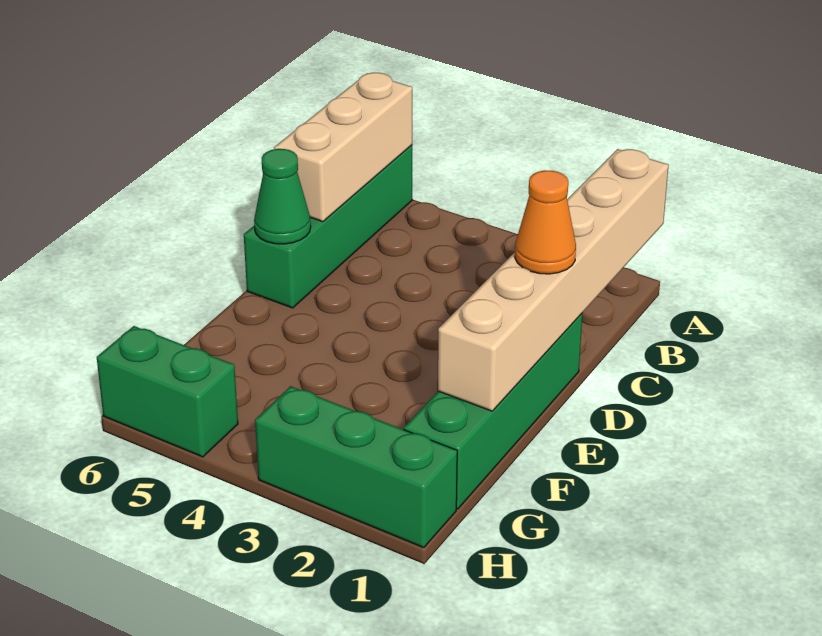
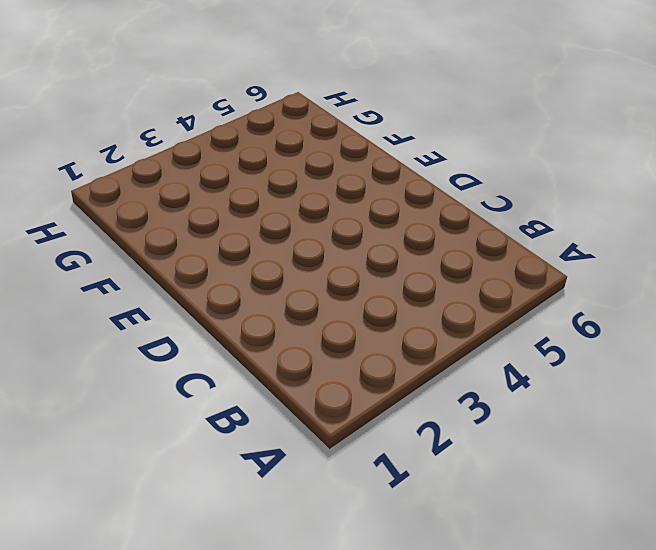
none -> green 1x4 brick [244,145,412,308]
none -> green 1x4 brick [404,314,582,509]

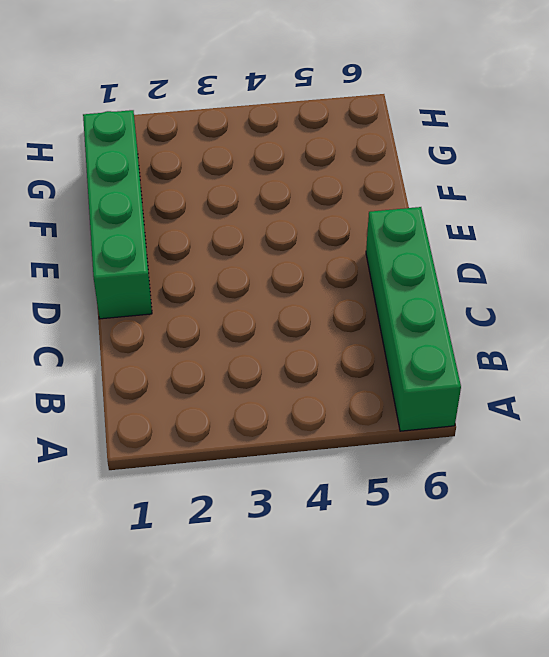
none -> green 1x3 brick [255,386,457,548]
none -> green 1x2 brick [97,326,238,457]

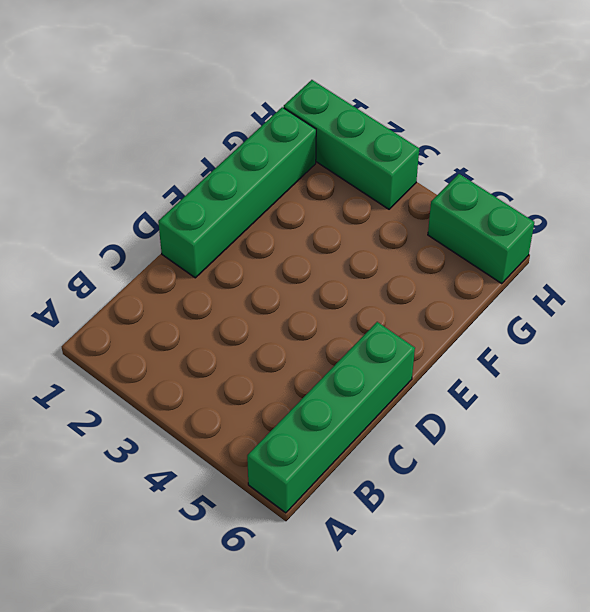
none -> tan 1x6 brick [438,149,669,411]
none -> tan 1x3 brick [274,73,412,222]

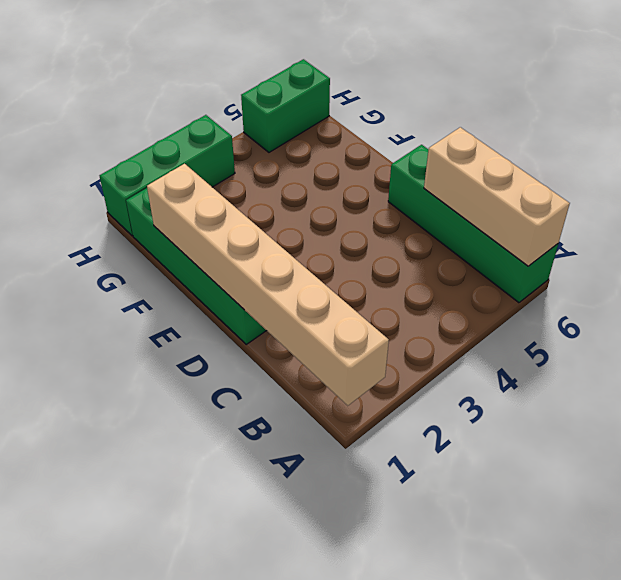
none -> green 1x1 cone [254,149,311,244]
none -> orange 1x1 cone [515,170,576,274]

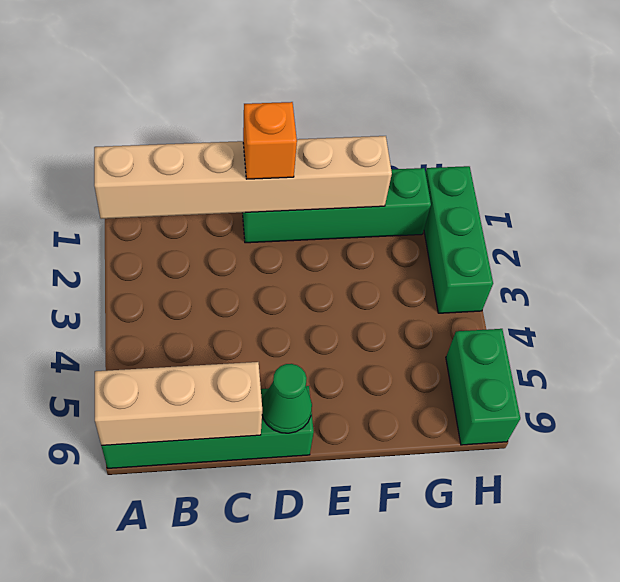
orange 1x1 brick [243,102,297,179] -> orange 1x1 cone [515,170,576,274]

